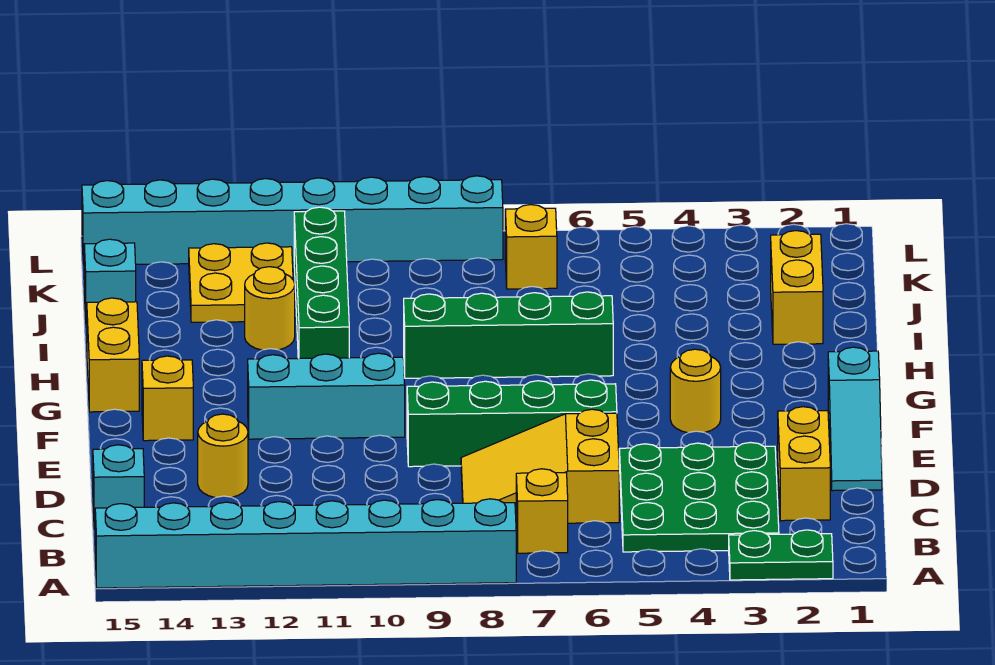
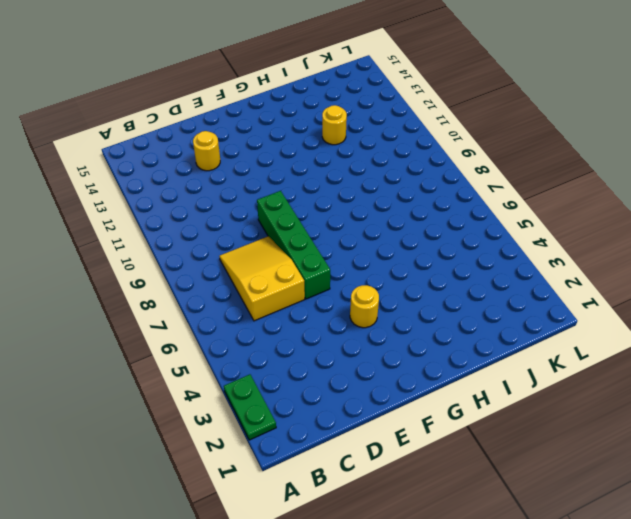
none -> cyan 1x8 brick [95,499,516,588]
none -> green 3x3 plate [619,442,779,552]
none -> yellow 1x1 brick [516,469,568,553]

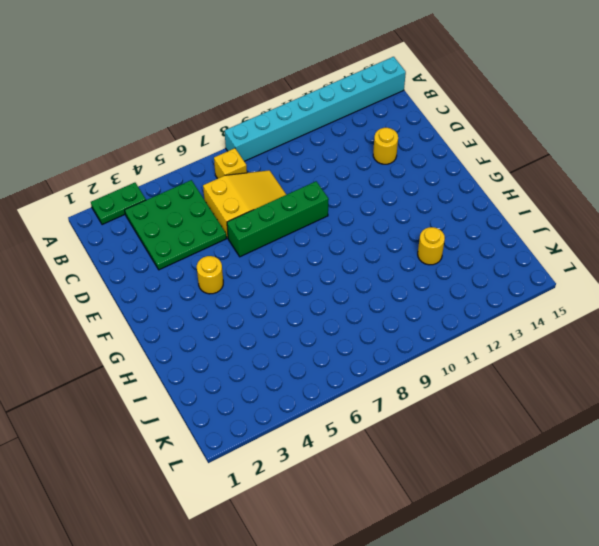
none -> yellow 1x2 brick [778,407,830,521]
none -> cyan 1x1 brick [93,445,144,529]
none -> cyan 1x3 slope [828,347,882,491]

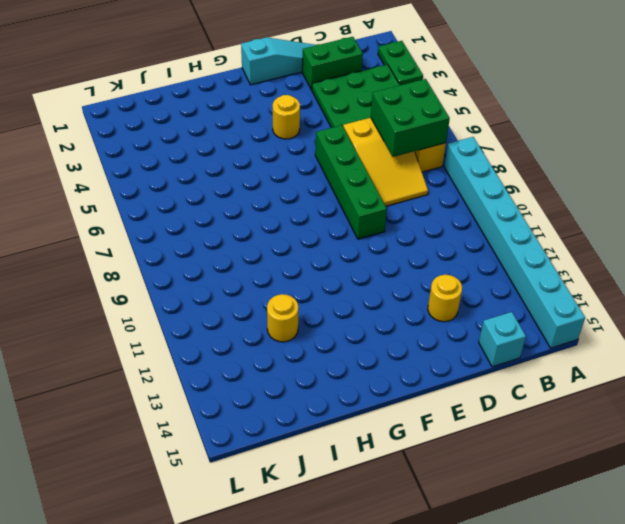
green 2x2 brick [371,79,450,157] -> none
green 1x2 brick [302,37,363,90] -> yellow 1x2 brick [778,407,830,521]
none -> cyan 1x3 brick [248,353,405,439]
none -> yellow 1x1 brick [142,356,193,441]
none -> yellow 1x2 brick [87,298,139,412]

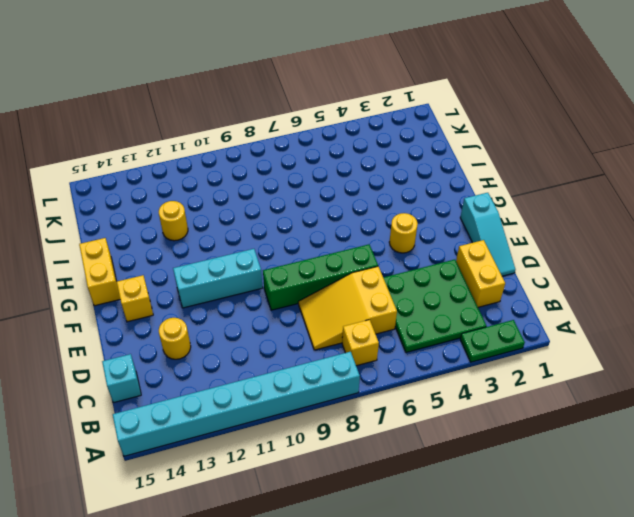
none -> green 1x4 brick [404,292,613,378]
none -> green 1x4 brick [294,207,349,358]
none -> yellow 1x2 brick [771,231,823,344]

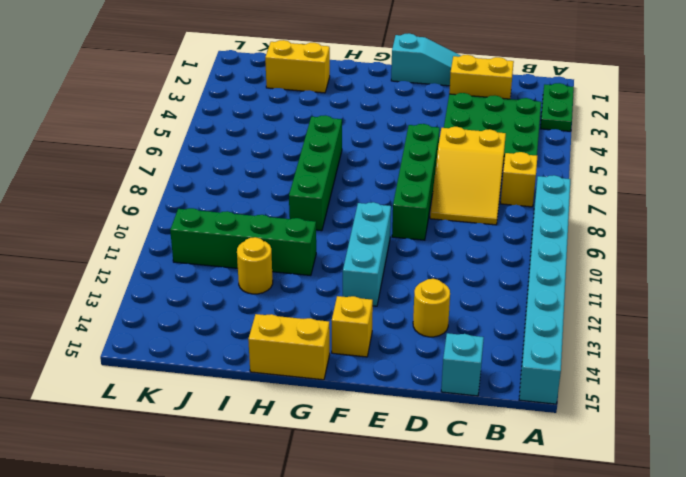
none -> yellow 1x1 round brick [670,349,721,433]
none -> yellow 2x2 plate [189,243,293,322]
none -> cyan 1x1 brick [84,239,136,324]

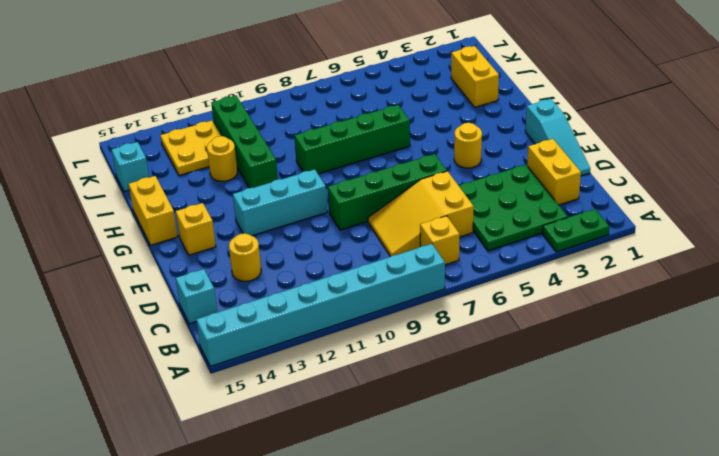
none -> yellow 1x1 brick [505,205,557,289]
none -> cyan 1x8 brick [82,176,503,265]

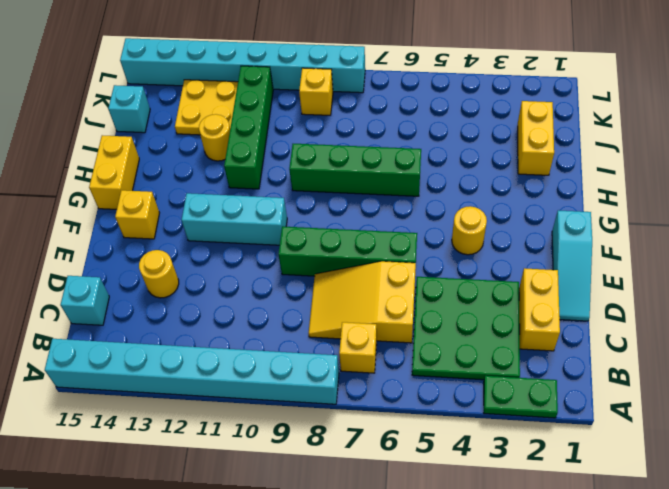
yellow 1x1 brick [299,68,333,115] -> yellow 1x1 brick moved to [505,205,557,289]

